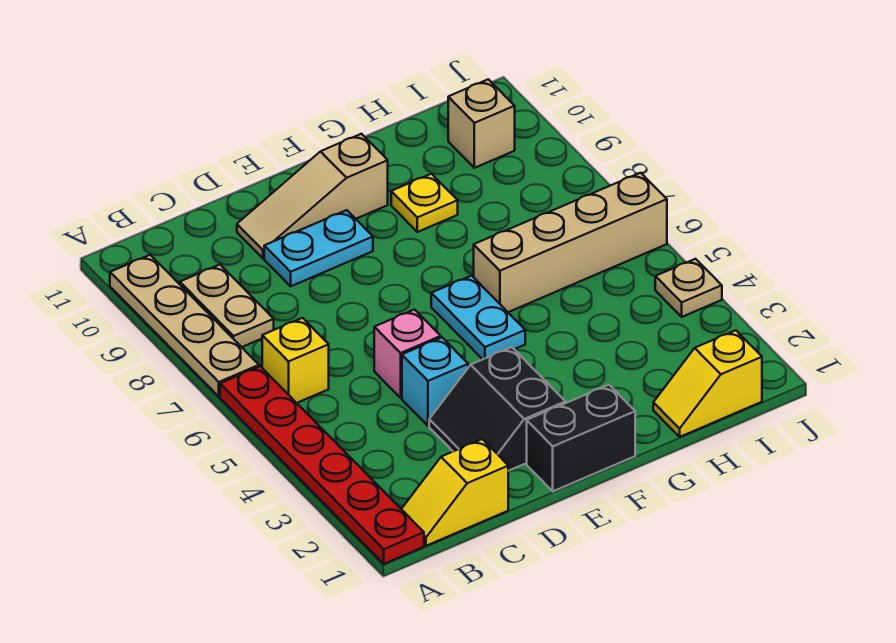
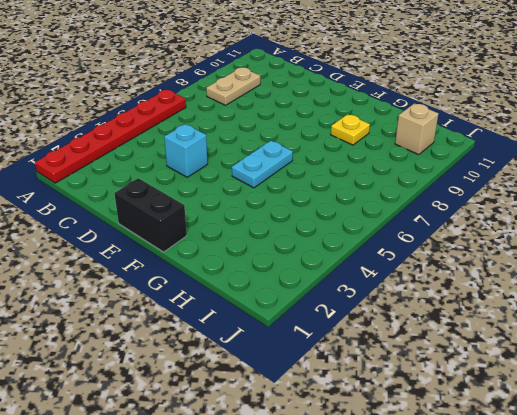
none -> tan 1x4 plate [110,255,259,397]
none -> yellow 1x2 slope [402,439,508,546]
none -> yellow 1x1 brick [262,318,329,403]

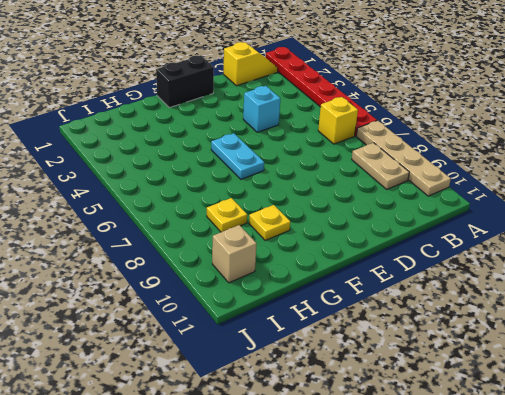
yellow 1x1 plate [207,198,247,232] -> none
none -> black 2x2 slope [429,347,566,471]
none -> pink 1x1 brick [374,310,441,398]
none -> cyan 1x2 plate [264,210,373,286]

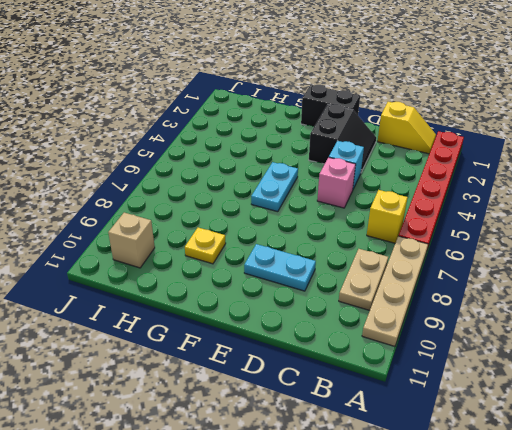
none -> tan 1x3 slope [237,134,388,259]
none -> tan 1x4 brick [474,173,667,312]
none -> yellow 1x2 slope [653,330,762,437]

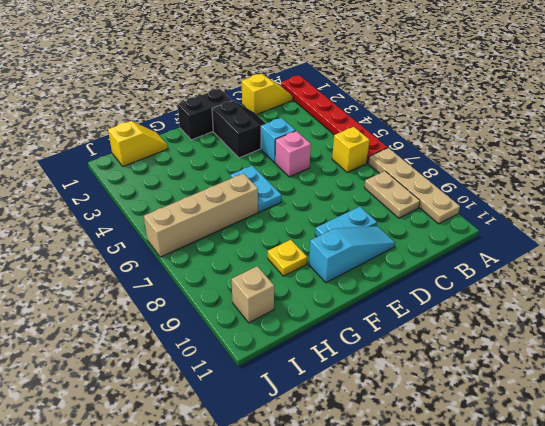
cyan 1x3 slope [309,226,395,283] -> tan 1x3 slope [237,134,388,259]
none -> tan 1x1 plate [655,259,722,317]

